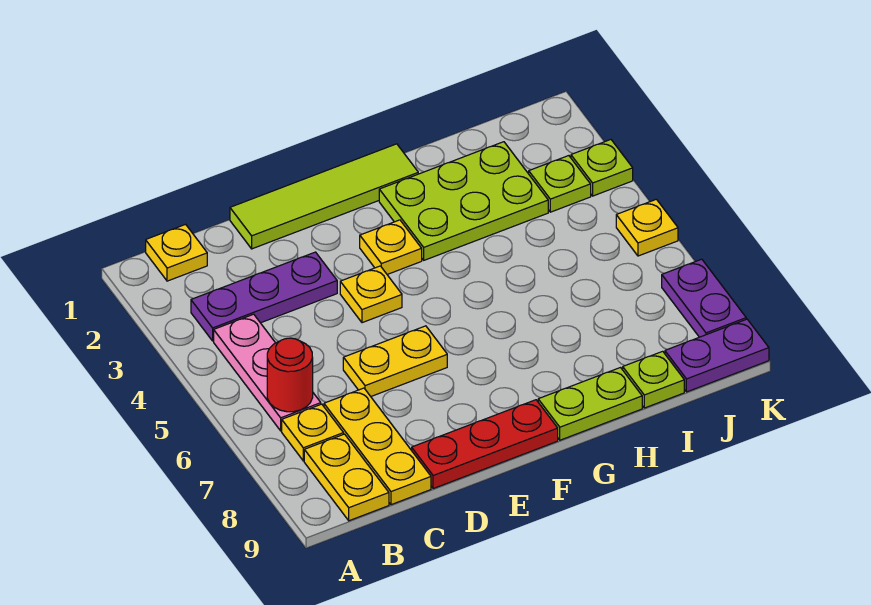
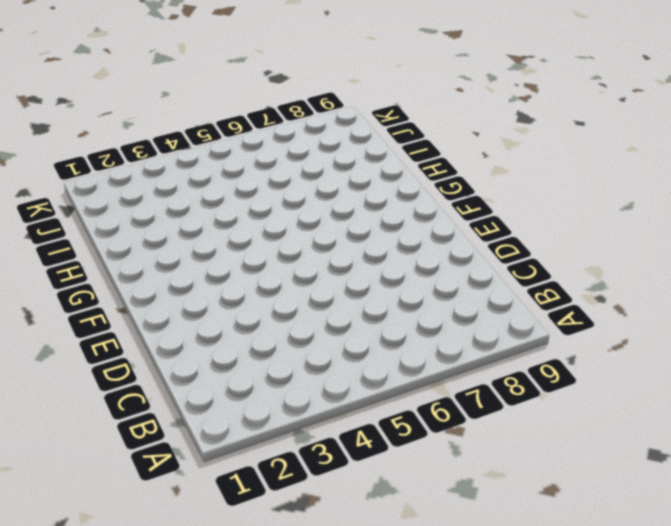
none -> yellow 1x1 plate [146,224,207,281]
none -> purple 1x3 plate [191,252,337,341]
none -> pink 1x3 plate [214,314,321,431]

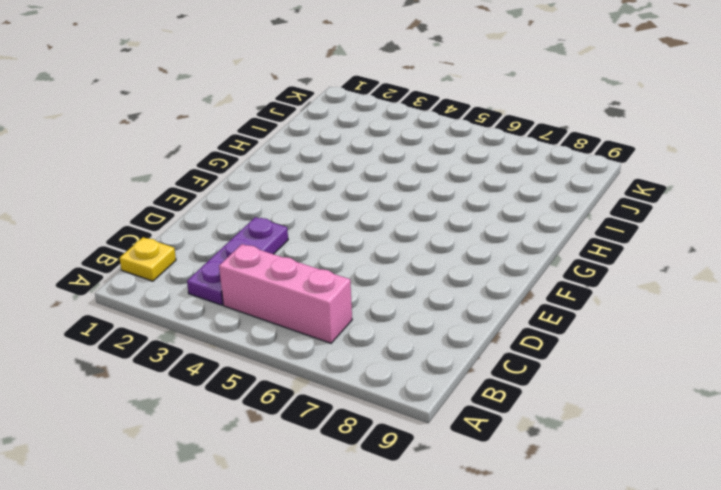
pink 1x3 brick [219,244,352,343] -> pink 1x3 plate [214,314,321,431]
none -> yellow 1x1 plate [282,404,344,461]
none -> yellow 1x2 plate [304,434,389,521]
none -> yellow 1x3 plate [324,388,431,505]

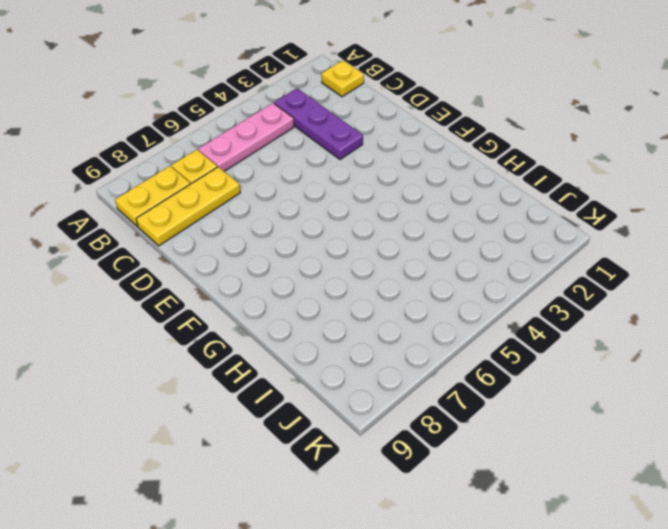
none -> lime 1x4 tile [230,144,418,249]
none -> yellow 1x2 plate [343,326,447,396]
none -> red 1x3 plate [412,400,558,489]

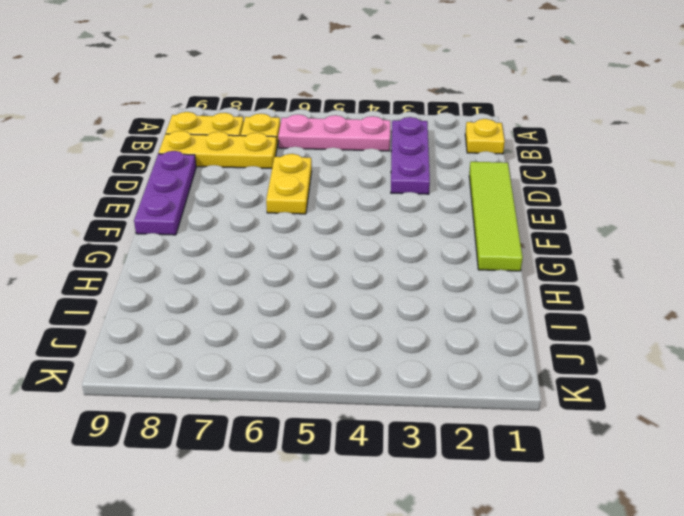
purple 1x3 plate [134,151,196,235] -> red 1x3 plate [412,400,558,489]
none -> yellow 1x1 plate [340,266,402,323]
none -> yellow 1x1 plate [360,220,422,274]
none -> lime 2x3 plate [379,142,548,260]

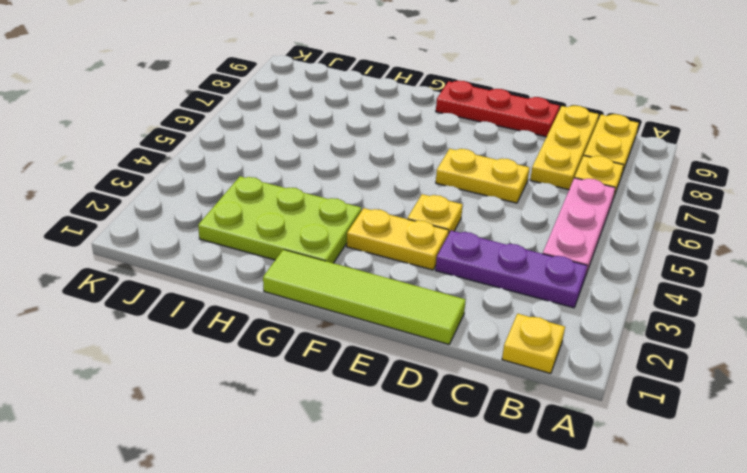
yellow 1x2 plate [347,208,449,270] -> yellow 1x1 plate [360,220,422,274]
none -> lime 1x2 plate [538,368,642,440]
none -> lime 1x1 plate [623,351,684,408]
none -> lime 1x1 plate [529,156,591,212]

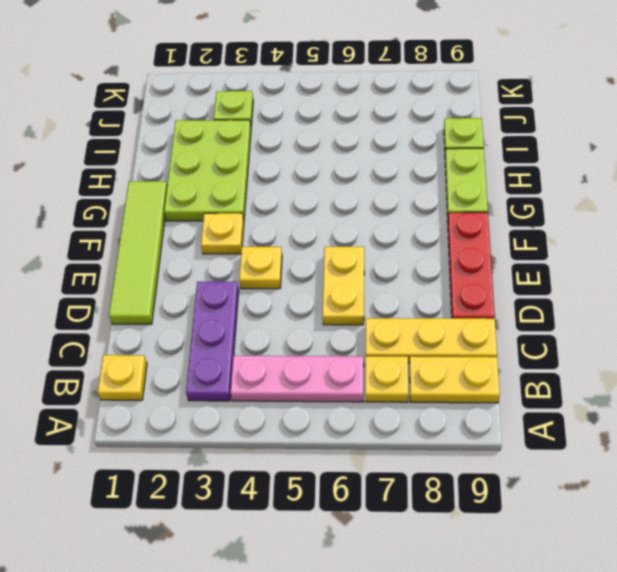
none -> purple 1x2 plate [665,319,769,392]
none -> lime 1x1 plate [571,140,633,196]
none -> yellow 1x1 plate [616,199,678,256]

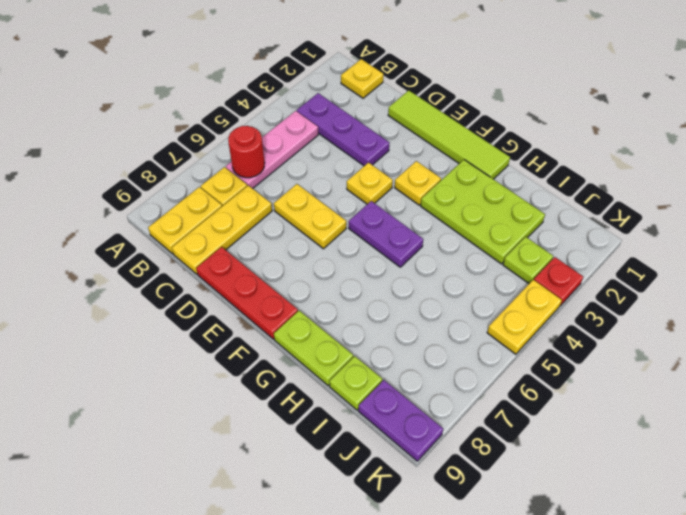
purple 1x2 plate [349,201,423,267] -> purple 1x2 plate turned to [662,259,746,337]
red 1x1 plate [534,257,583,306] -> lime 1x1 plate [571,140,633,196]
yellow 1x2 plate [487,280,562,354] -> yellow 1x1 plate [616,199,678,256]

